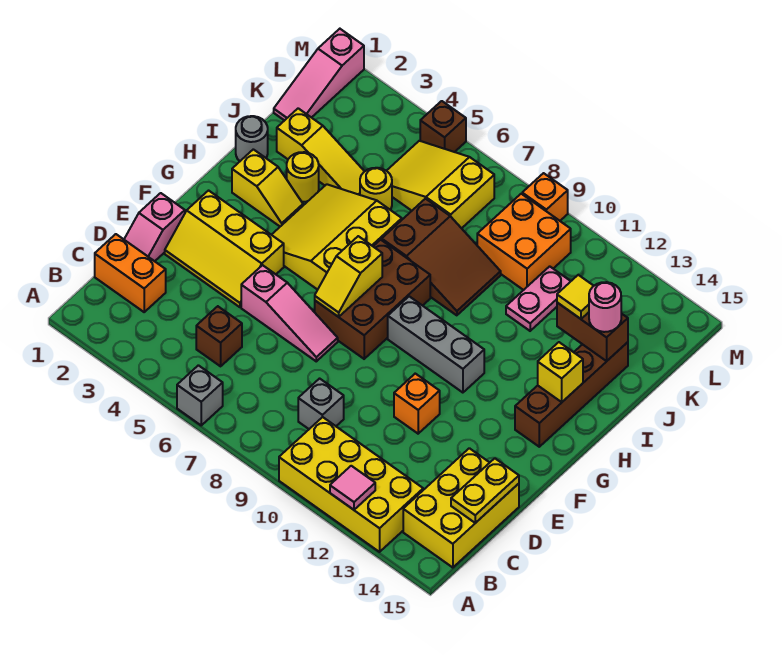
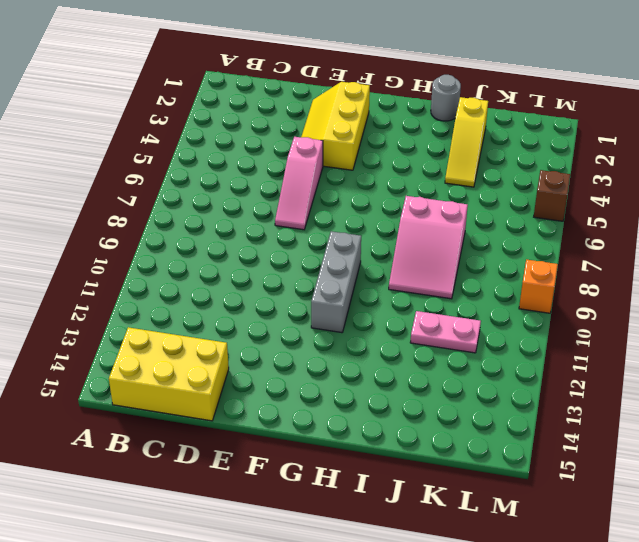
pink 2x3 slope [389,196,468,299] -> brown 2x3 slope [382,199,501,315]
none -> grey 1x1 brick [177,365,223,425]
none -> yellow 2x4 brick [279,417,423,552]
none -> orange 1x2 brick [95,234,166,312]
none -> brown 1x1 brick [196,306,242,366]

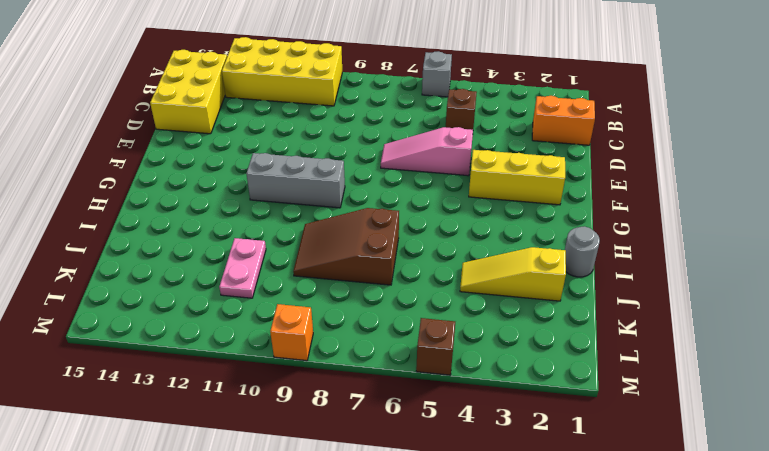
none -> grey 1x1 brick [298,379,344,429]
none -> pink 1x2 slope [124,193,185,261]
none -> orange 1x1 brick [394,374,440,434]
none -> brown 2x3 brick [315,240,430,359]

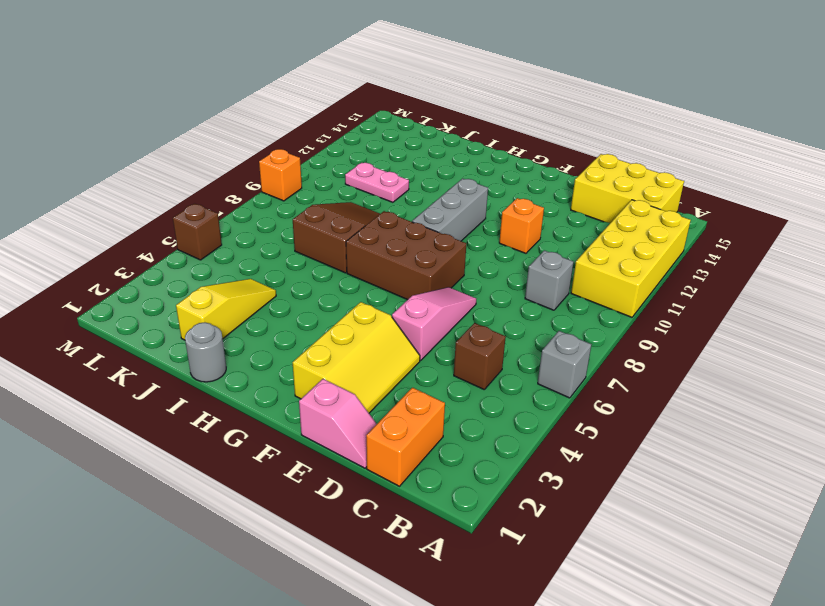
none -> yellow 3x3 slope [272,184,402,290]
none -> brown 1x4 brick [515,342,628,447]
none -> yellow 1x2 slope [232,149,303,226]
none -> yellow 1x1 round brick [287,152,319,202]

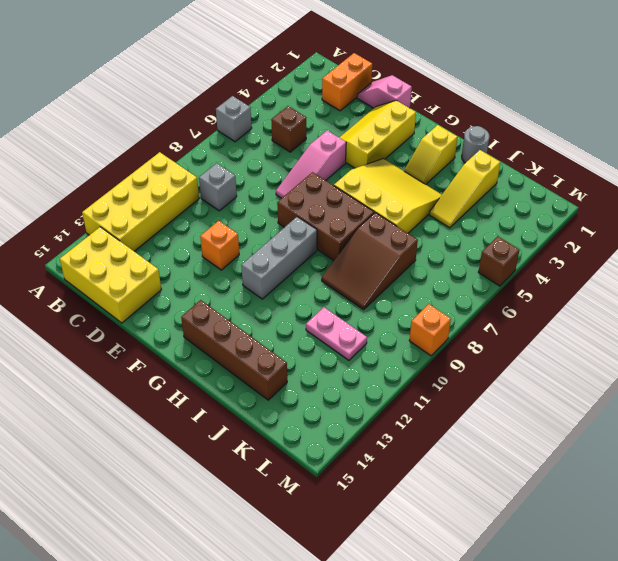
none -> yellow 1x1 round brick [287,152,319,202]
none -> yellow 1x1 round brick [360,168,392,210]
none -> pink 1x3 slope [274,29,364,121]
none -> yellow 2x3 slope [387,141,494,228]

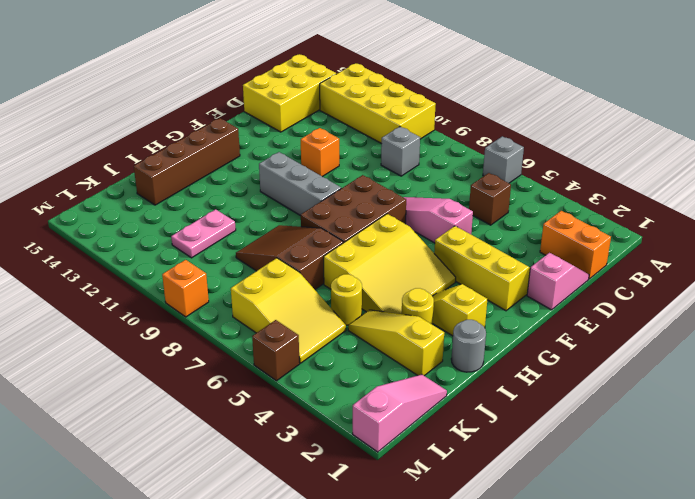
none -> orange 2x2 brick [477,194,571,290]
none -> pink 1x1 tile [330,466,375,510]
none -> yellow 1x2 plate [451,458,519,523]
none -> yellow 1x2 slope [315,236,382,317]

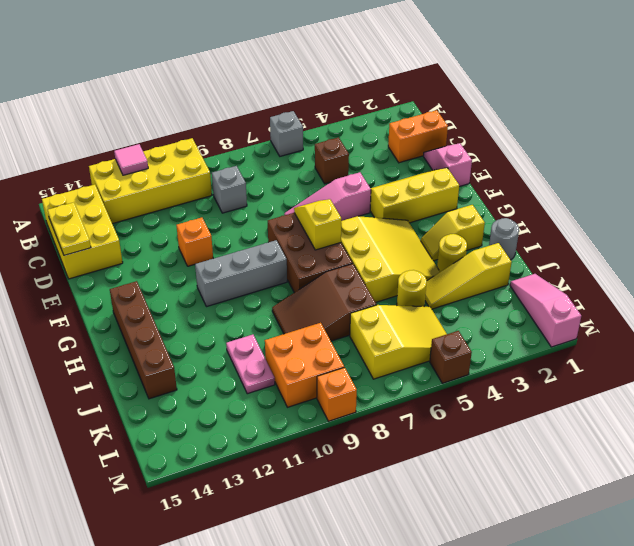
none -> yellow 1x1 brick [538,342,583,402]
none -> brown 1x2 brick [557,303,628,361]
none -> yellow 1x1 tile [557,275,593,319]
none -> pink 1x1 round brick [589,282,621,332]

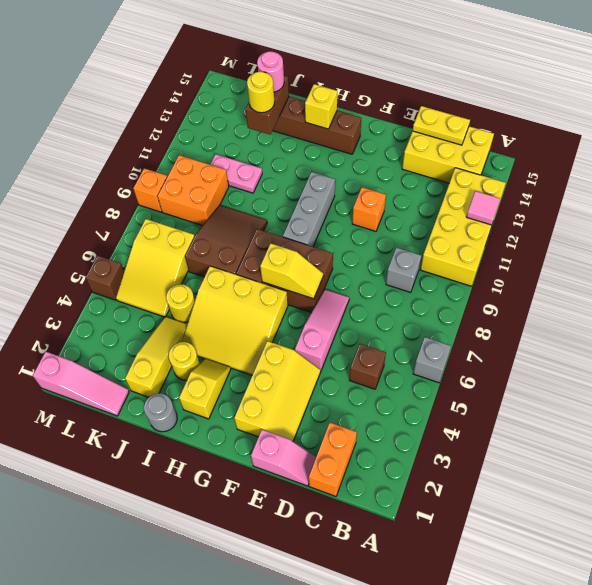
yellow 1x1 round brick [247,72,275,113] -> yellow 1x1 tile [557,275,593,319]

